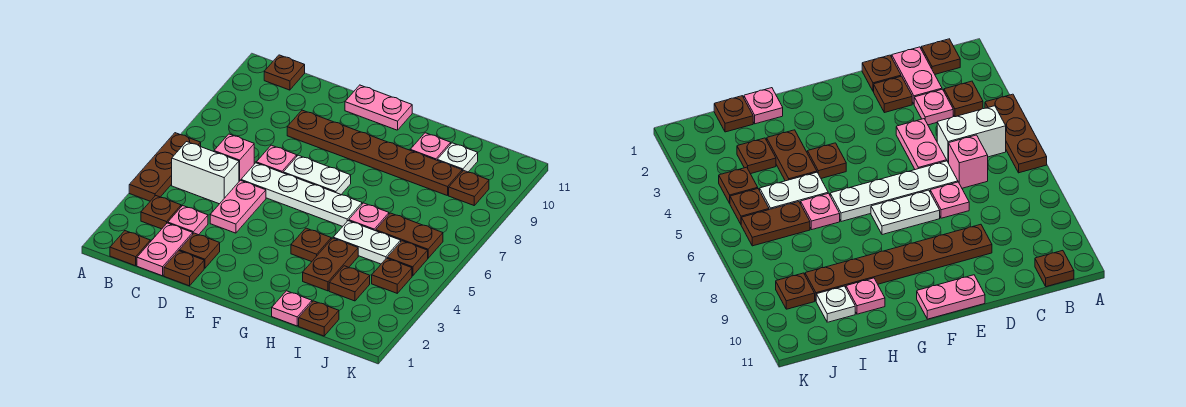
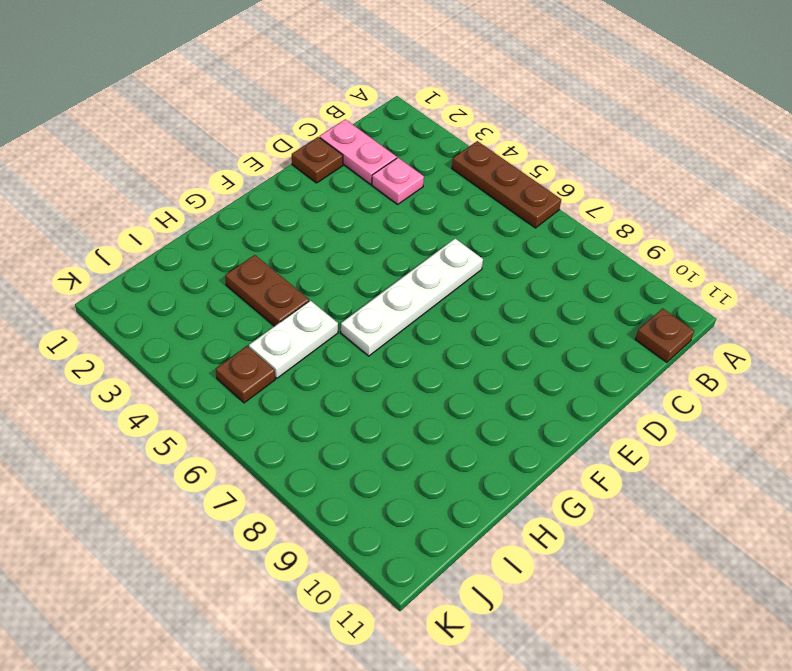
none -> brown 1x1 plate [110,231,150,266]
none -> brown 1x1 plate [141,196,181,229]
none -> white 1x2 brick [172,142,239,204]

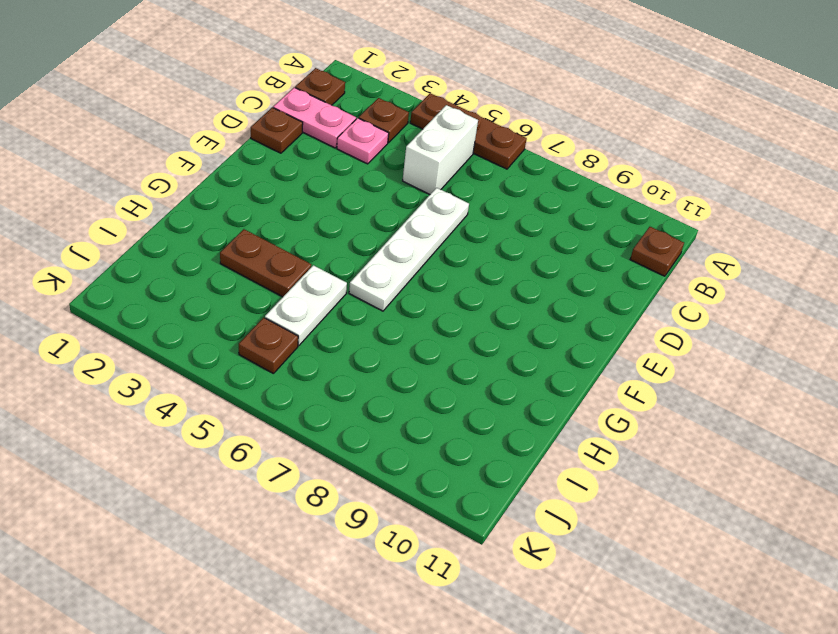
none -> pink 1x1 brick [214,134,254,181]
none -> brown 1x1 plate [179,233,220,268]
none -> pink 1x2 plate [210,180,266,233]

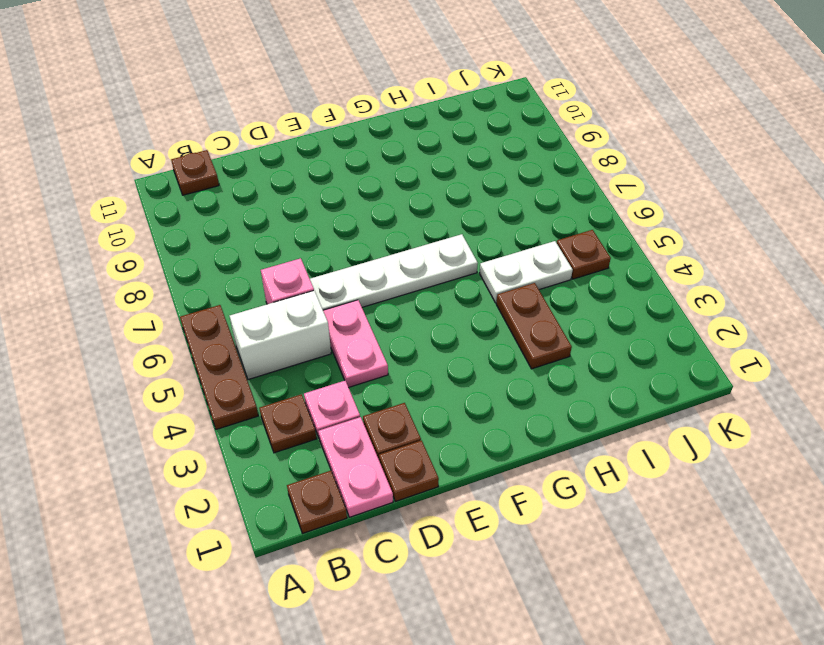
none -> pink 1x1 plate [256,145,297,173]
none -> brown 1x6 plate [287,110,462,196]
none -> white 1x2 plate [283,155,351,194]

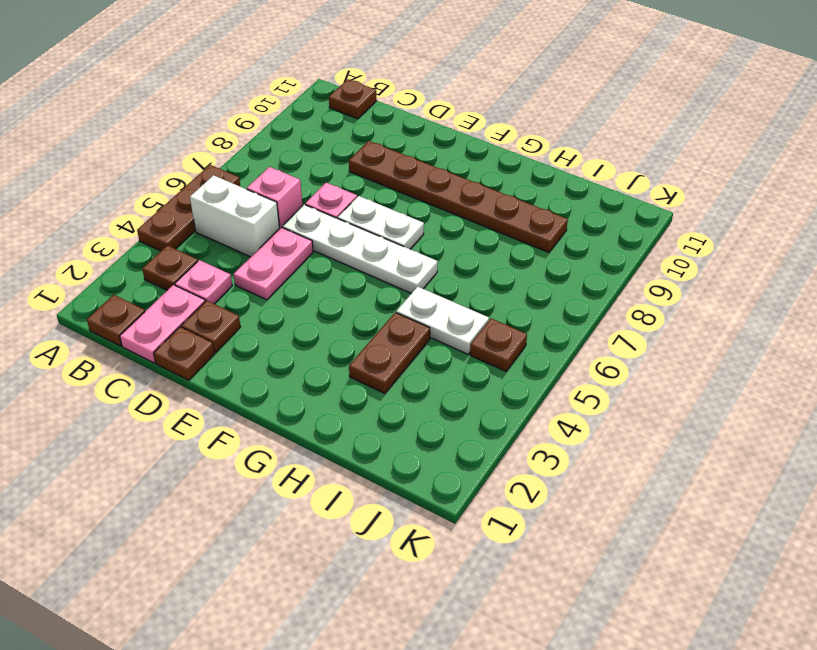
none -> pink 1x2 plate [345,85,412,130]
none -> brown 1x1 plate [291,228,331,262]
none -> pink 1x1 plate [272,291,312,326]

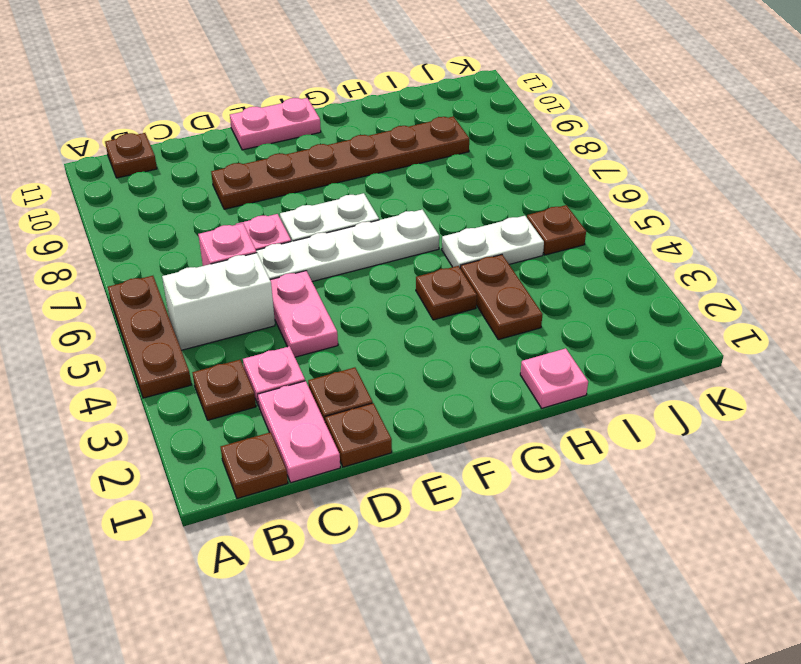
none -> pink 1x1 plate [349,203,389,231]
none -> pink 1x1 plate [410,133,451,160]
none -> brown 1x1 plate [299,301,339,336]

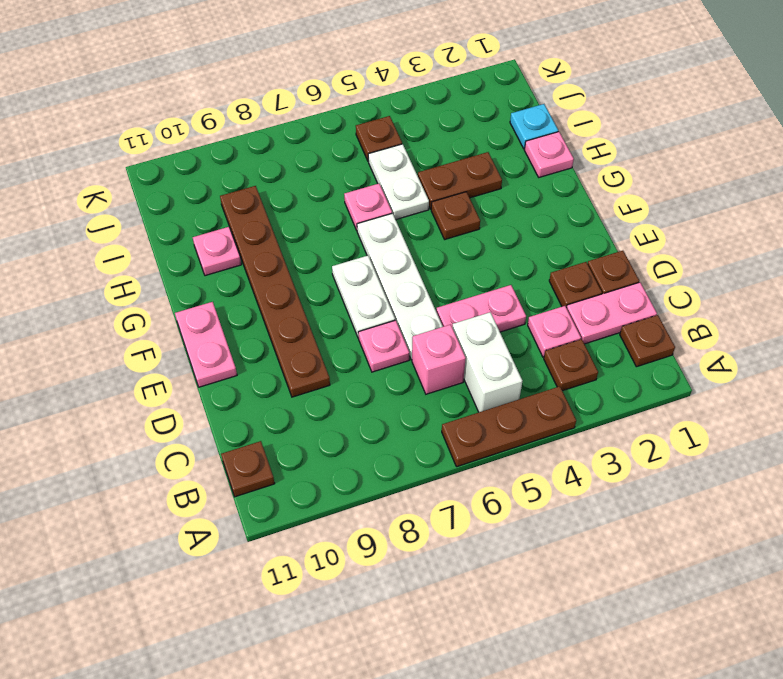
cyan 1x1 plate [510,104,558,149] -> brown 1x1 plate [299,301,339,336]
none -> brown 1x1 plate [329,266,370,301]
none -> brown 1x2 plate [376,213,443,258]
none -> white 1x1 plate [437,143,478,172]

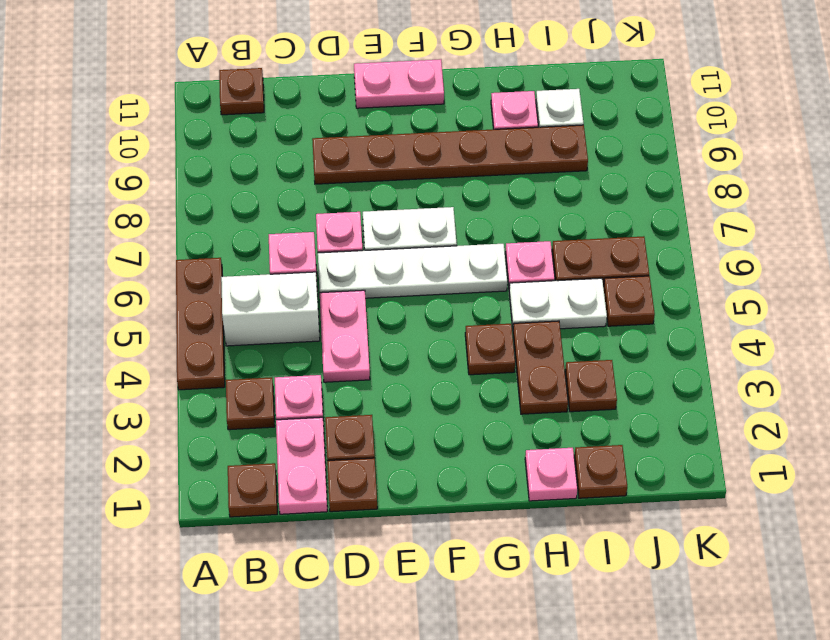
none -> brown 1x1 plate [372,258,412,293]
none -> brown 1x1 plate [449,170,489,205]

